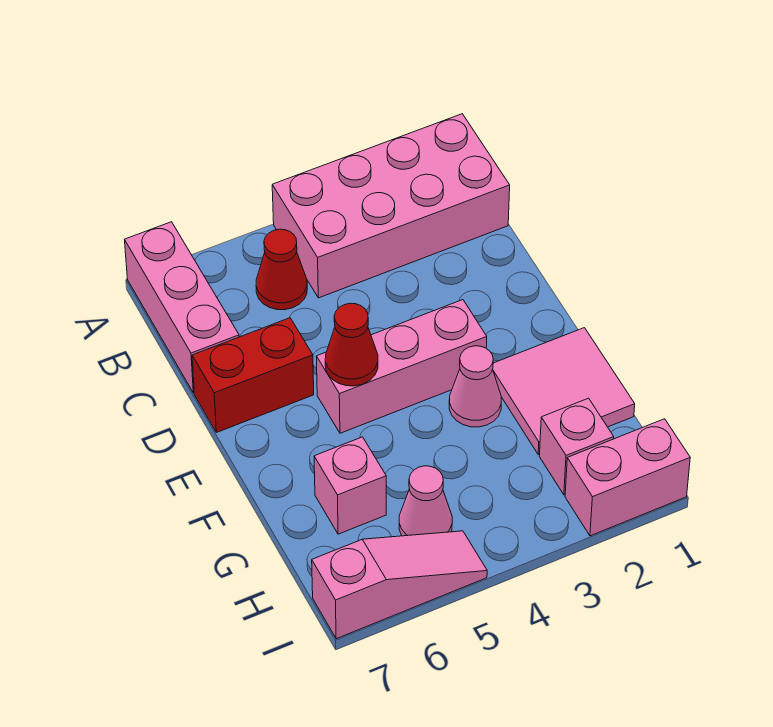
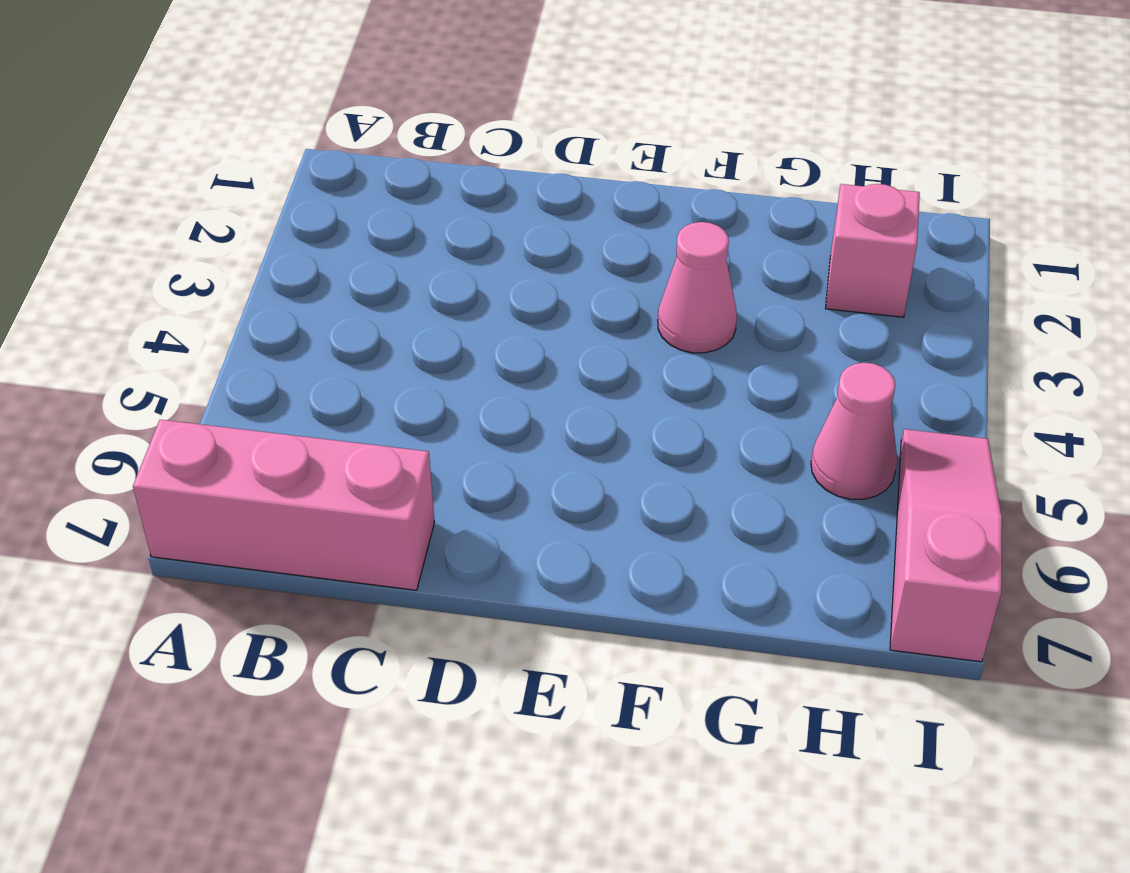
none -> pink 2x4 brick [272,114,510,298]
none -> red 1x1 cone [256,229,307,310]
none -> red 1x2 brick [192,318,314,433]

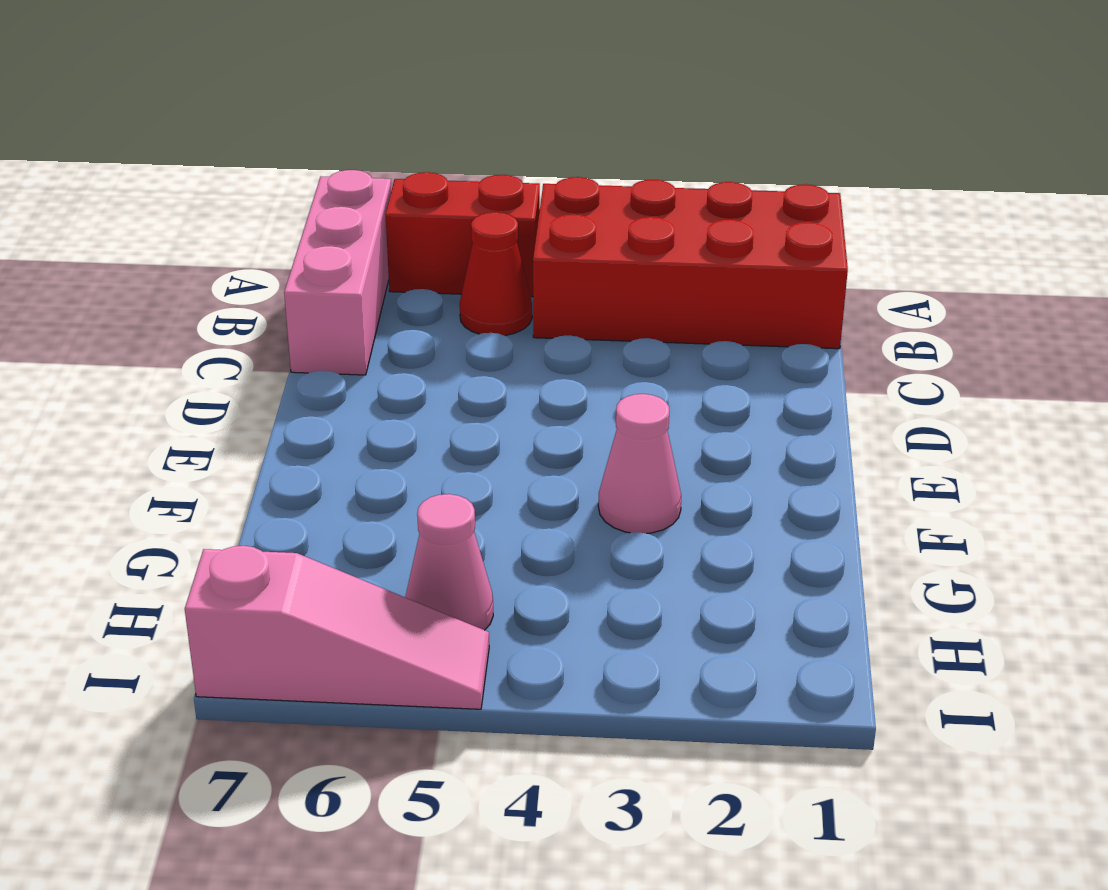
red 2x4 brick [533,177,848,349] -> pink 2x4 brick [272,114,510,298]
red 1x2 brick [385,172,540,297] -> red 1x2 brick moved to [192,318,314,433]
none -> pink 1x3 brick [316,300,487,433]
none -> pink 2x2 tile [493,328,635,454]
none -> pink 1x1 brick [314,437,386,534]

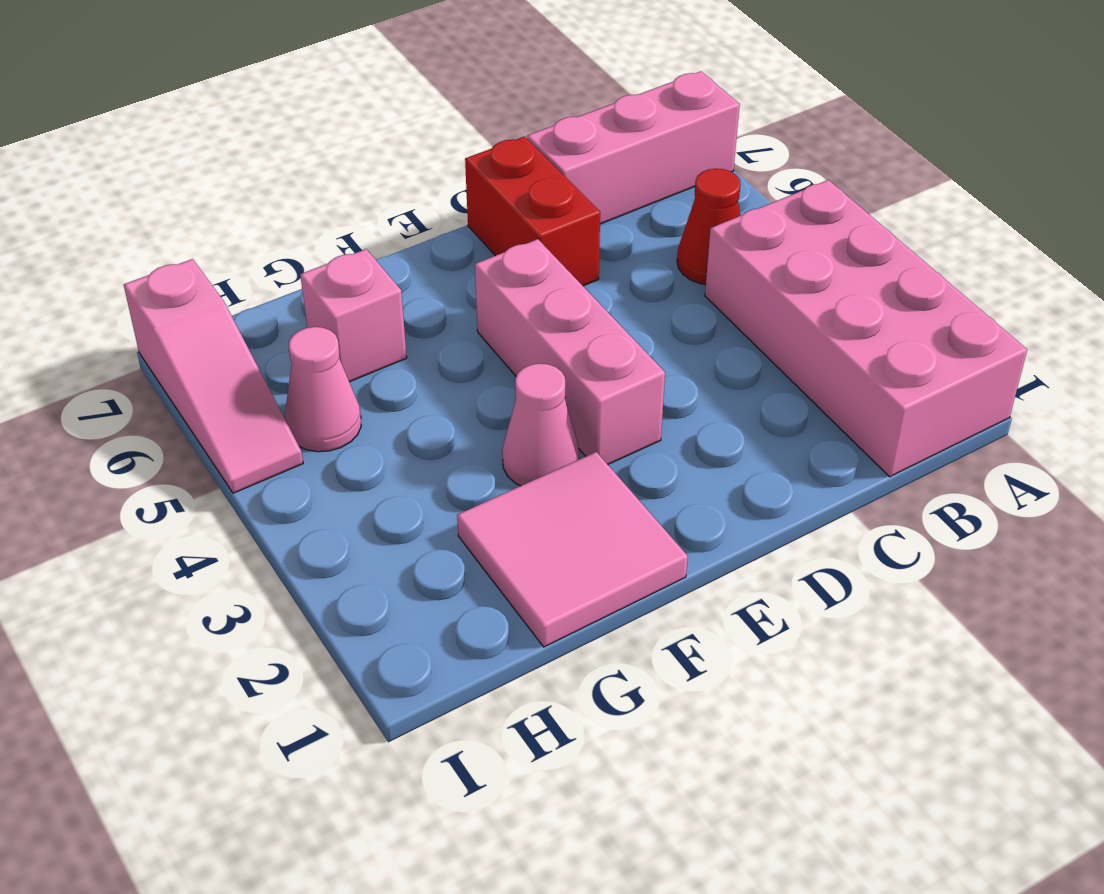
none -> pink 1x1 brick [539,398,614,495]
none -> pink 1x2 brick [565,419,690,536]
none -> red 1x1 cone [325,303,378,386]

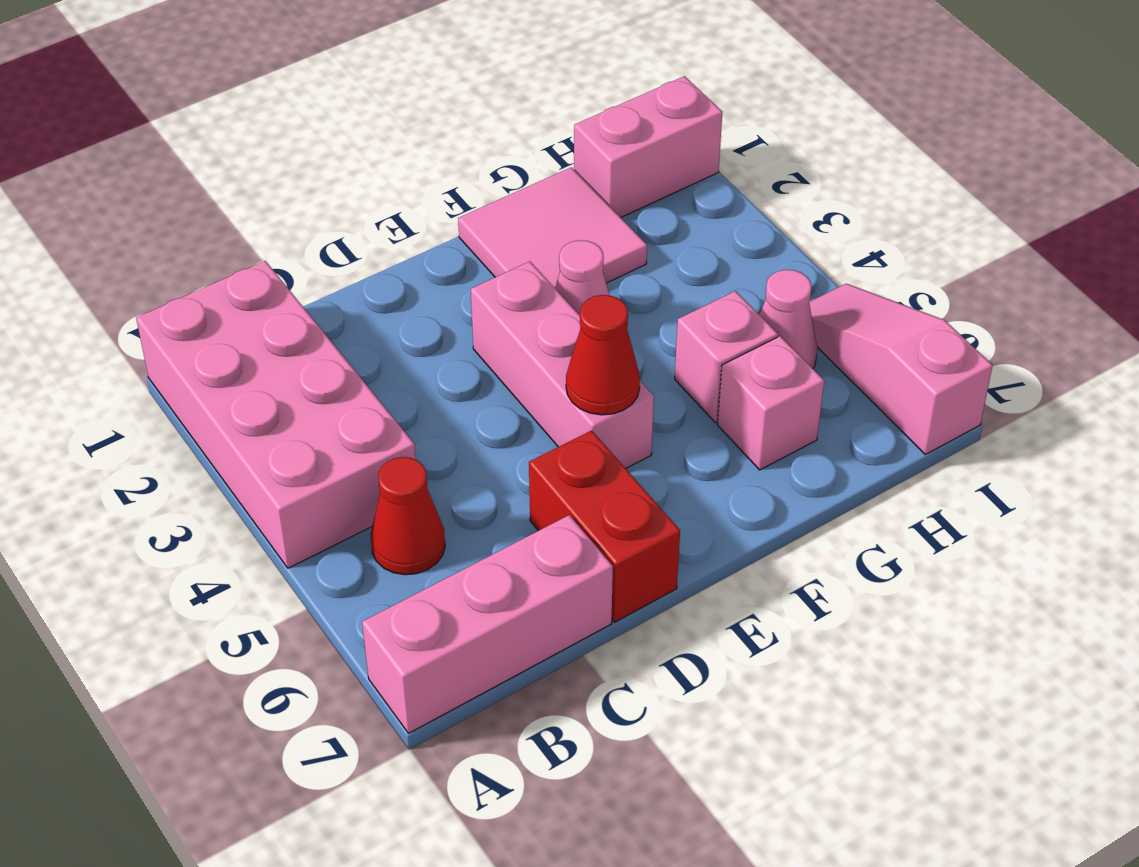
pink 1x1 brick [675,291,778,423] -> pink 1x1 brick moved to [539,398,614,495]
pink 1x2 brick [574,76,722,218] -> pink 1x2 brick turned to [565,419,690,536]

